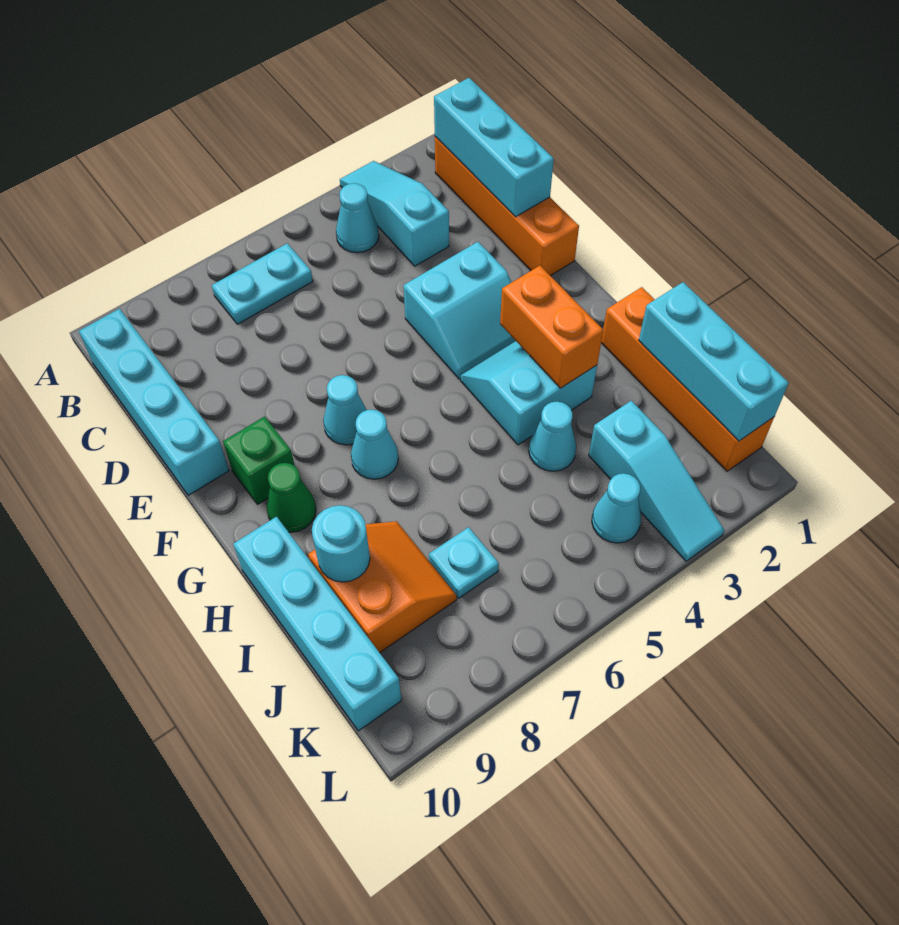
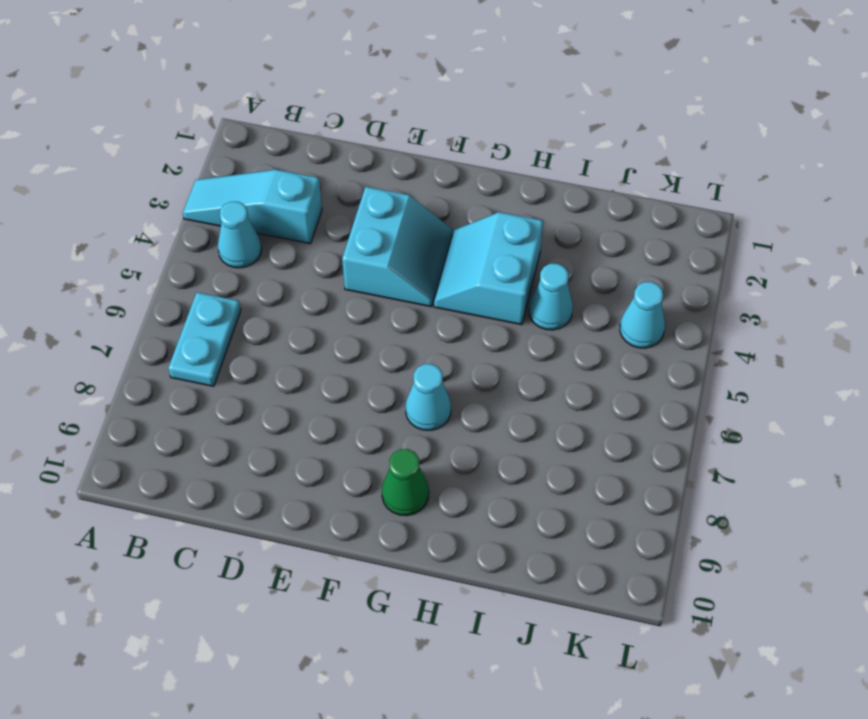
none -> orange 1x4 brick [435,137,579,276]
none -> cyan 1x4 brick [79,309,229,495]
none -> cyan 1x1 cone [323,375,367,445]

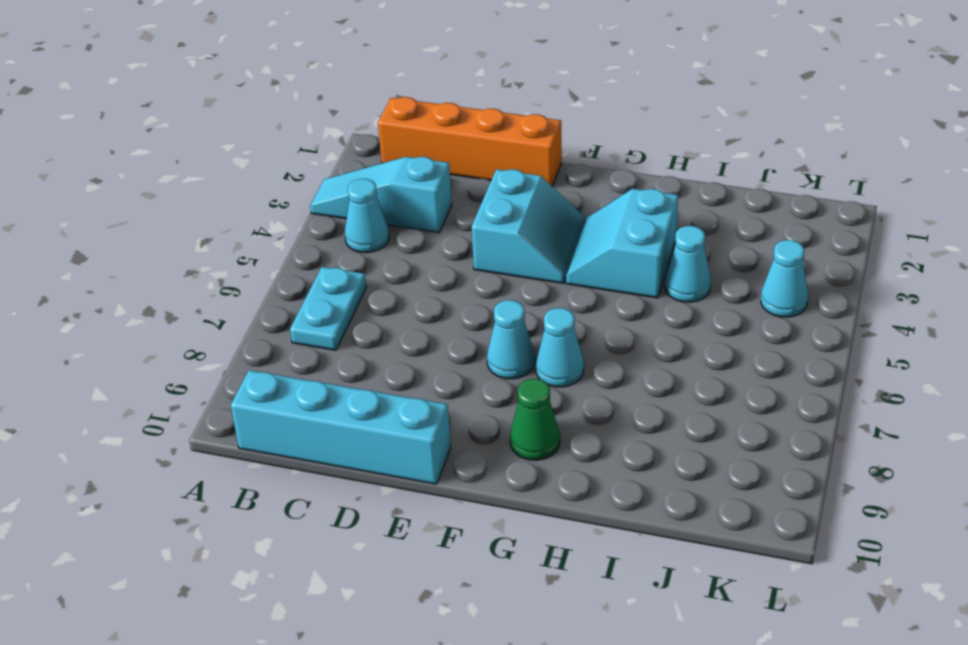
none -> green 1x1 brick [223,417,295,505]
none -> orange 1x4 brick [601,287,774,471]
none -> cyan 1x4 brick [233,517,401,731]

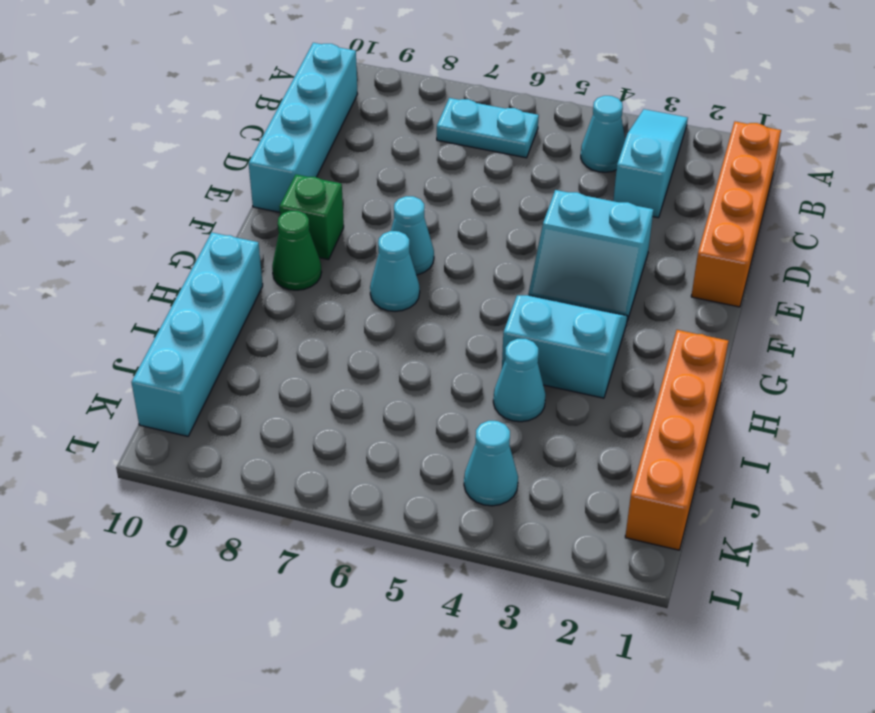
none -> orange 2x2 slope [308,521,457,653]
none -> cyan 1x3 slope [589,401,724,561]
none -> cyan 1x1 plate [429,527,499,598]

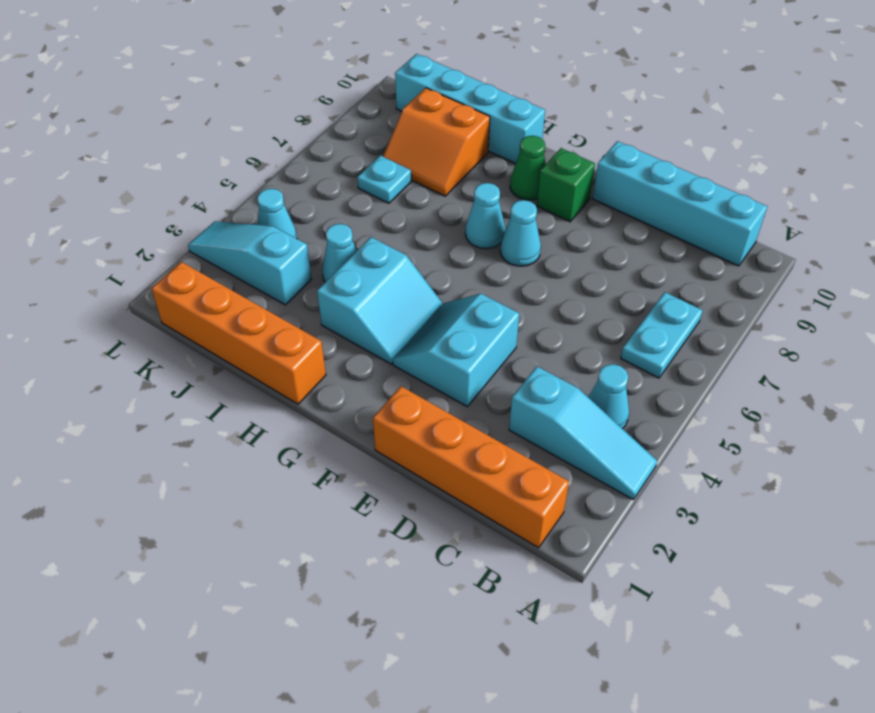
none -> cyan 1x3 brick [434,78,554,217]
none -> orange 1x2 brick [500,266,603,388]
none -> cyan 1x3 brick [639,282,789,441]

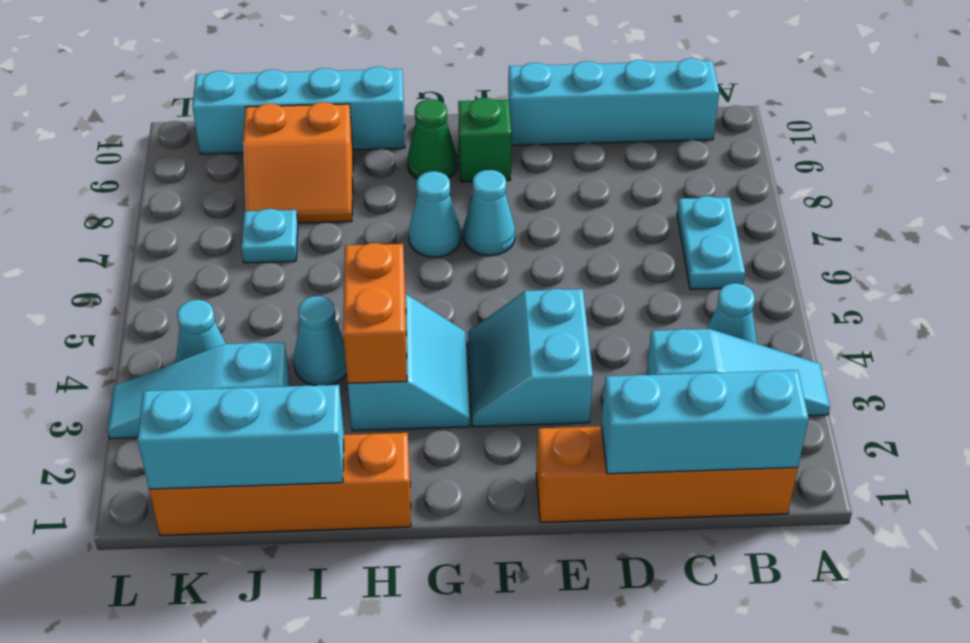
orange 1x2 brick [343,243,407,383] -> orange 1x2 brick turned to [500,266,603,388]
none -> cyan 1x1 round brick [312,505,370,582]

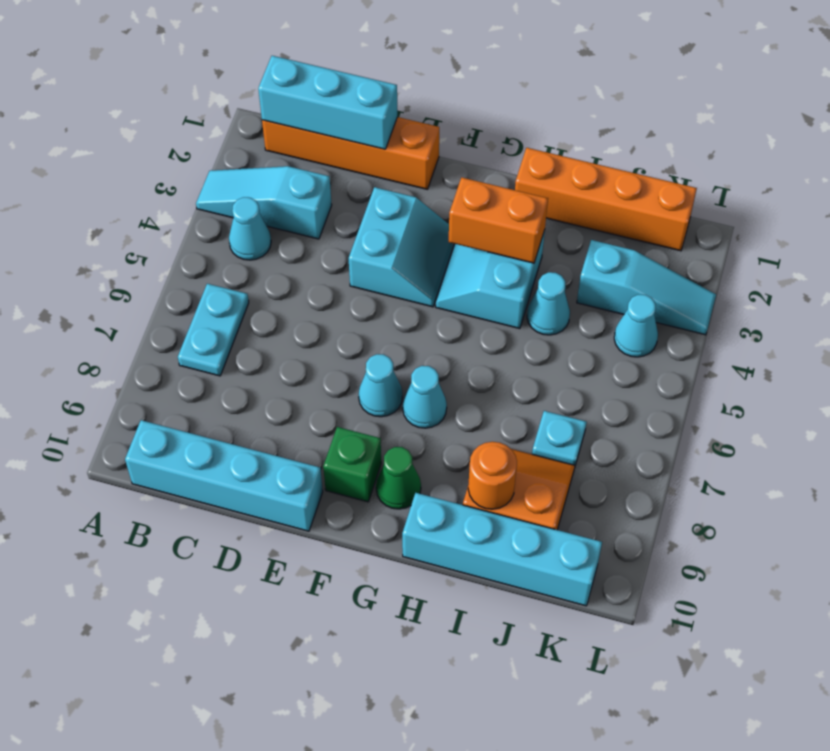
orange 1x1 round brick [468,442,517,509] -> cyan 1x1 round brick [312,505,370,582]
none -> cyan 1x3 brick [639,282,789,441]

